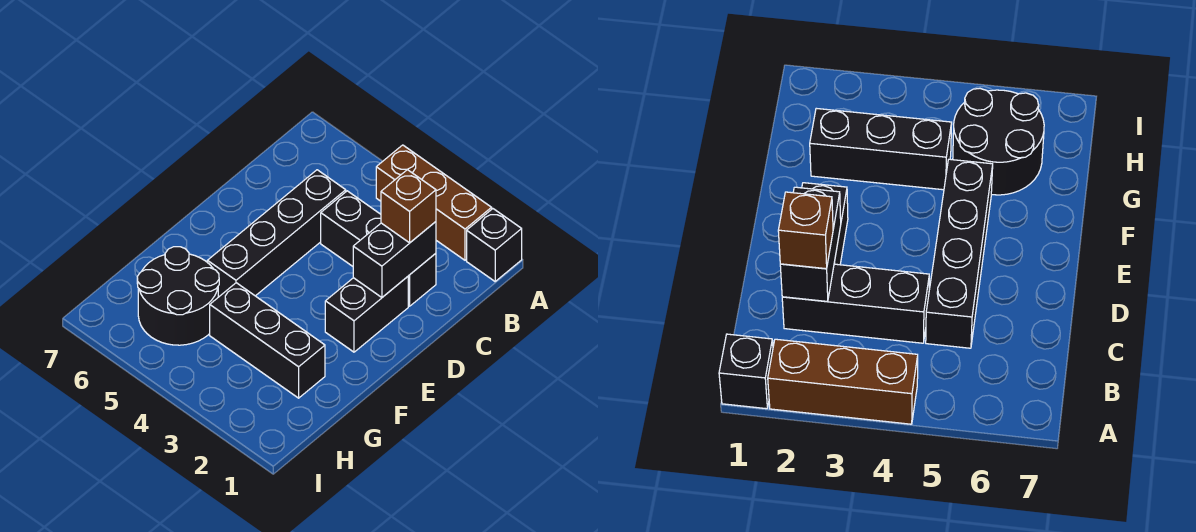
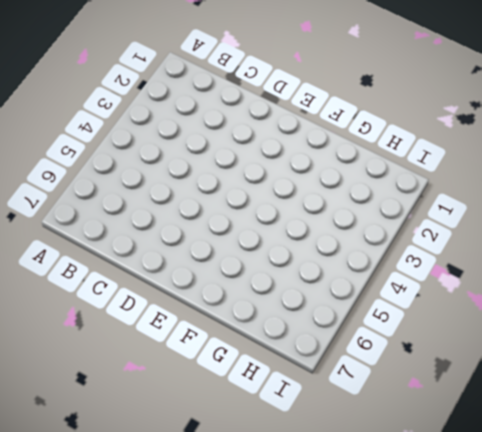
none -> black 1x1 brick [467,209,522,281]
none -> brown 1x3 brick [376,145,492,260]

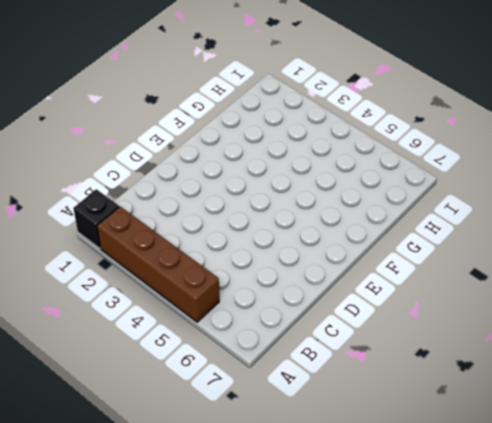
brown 1x4 brick [97,207,219,322] -> brown 1x3 brick [376,145,492,260]
none -> black 1x3 brick [321,191,436,306]
none -> black 1x4 brick [207,170,346,297]

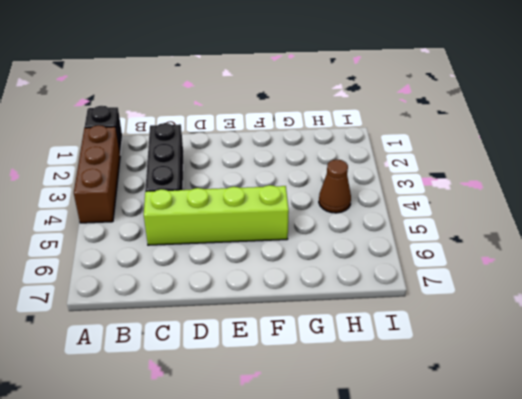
lime 1x4 brick [144,185,289,245] -> black 1x4 brick [207,170,346,297]
brown 1x1 cone [319,159,351,213] -> none
none -> black 1x2 brick [325,277,408,352]
none -> black 1x3 brick [210,283,325,398]

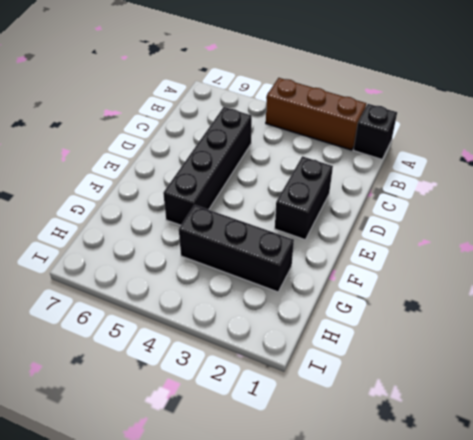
none -> black 1x3 brick [321,191,436,306]
none -> black 2x2 round brick [137,247,219,345]

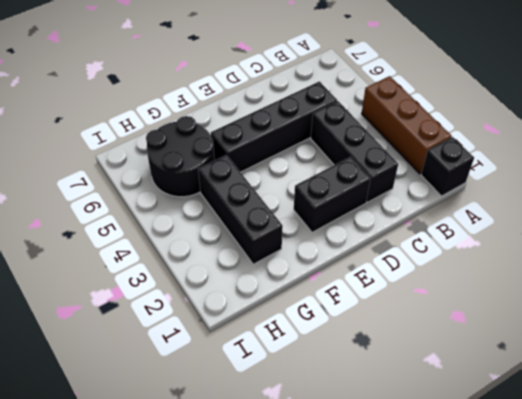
none -> black 1x2 brick [353,222,436,297]
none -> brown 1x1 brick [381,170,436,243]

